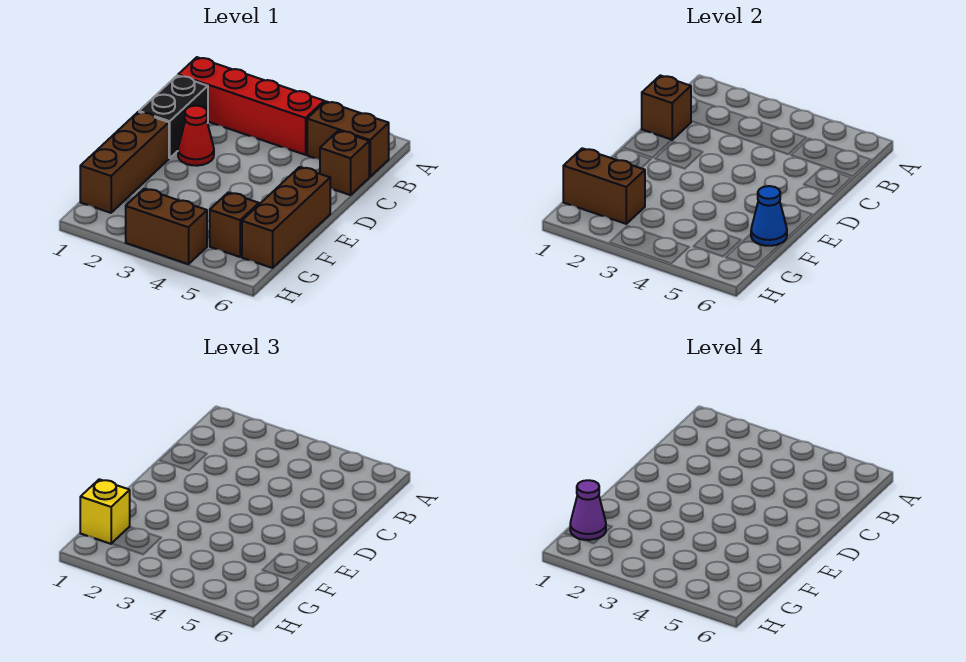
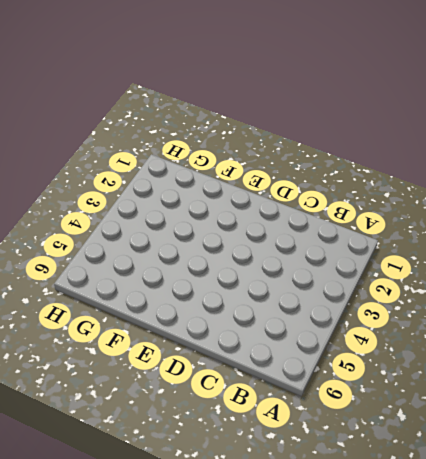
none -> red 1x4 brick [178,57,324,155]
none -> brown 1x2 brick [307,101,389,177]
none -> black 1x2 brick [139,75,208,158]

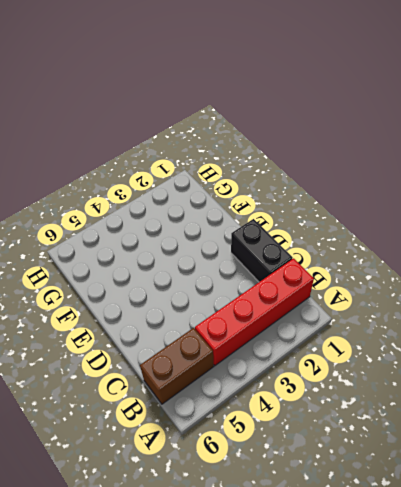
none -> brown 1x1 brick [320,131,369,195]
none -> red 1x1 cone [178,106,214,166]
none -> brown 1x3 brick [80,112,169,213]

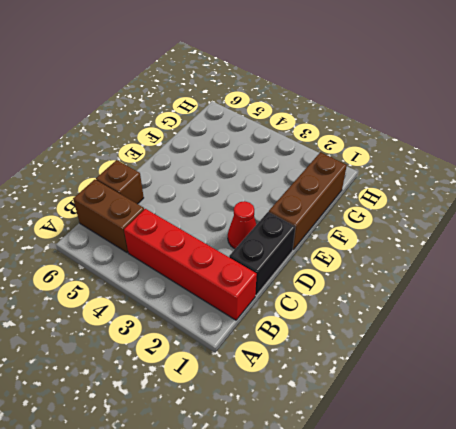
none -> brown 1x3 brick [242,167,330,268]
none -> brown 1x1 brick [210,192,259,257]
none -> brown 1x2 brick [126,189,207,264]

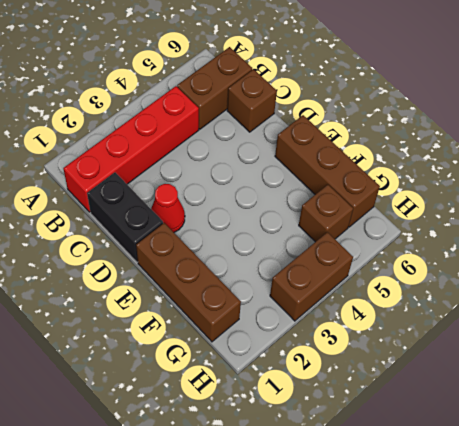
none -> brown 1x1 brick [642,75,691,140]
none -> blue 1x1 cone [751,186,787,246]
none -> brown 1x2 brick [563,148,645,224]

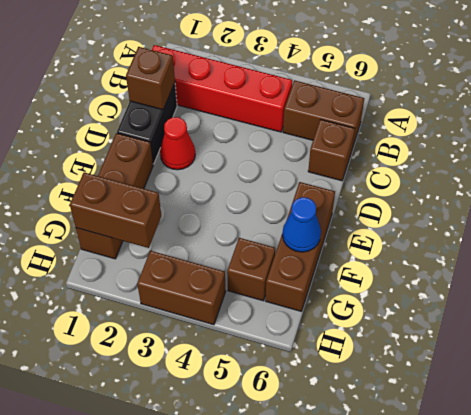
none -> yellow 1x1 brick [80,479,130,544]
none -> purple 1x1 cone [570,480,606,540]

